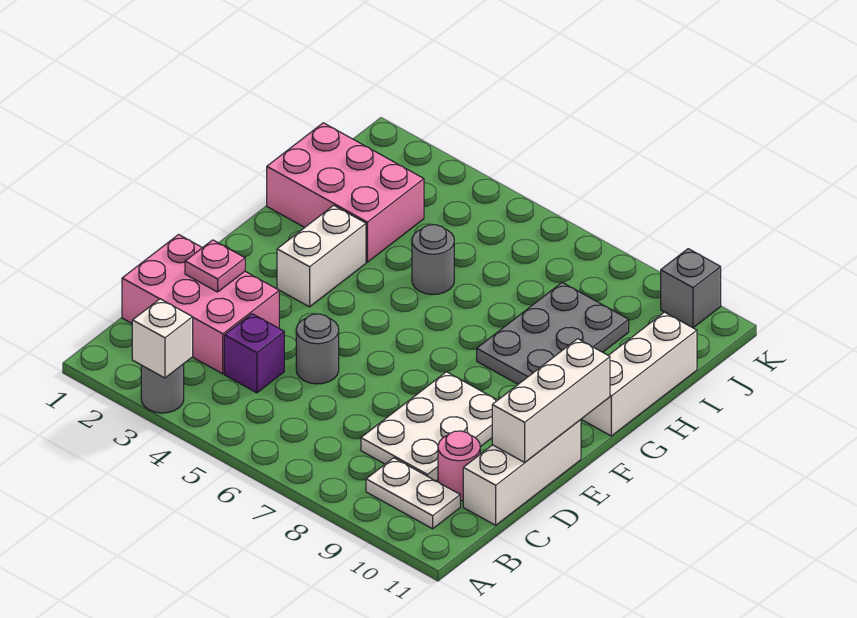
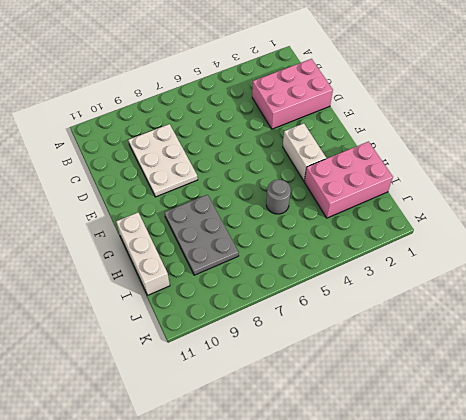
none -> grey 1x1 round brick [141,364,184,413]
none -> white 1x2 plate [366,458,460,529]
none -> purple 1x1 brick [224,314,284,393]

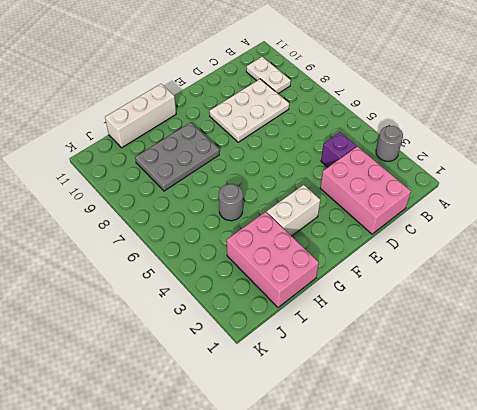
none -> pink 1x1 round brick [438,431,480,501]
none -> white 1x3 brick [463,420,581,525]
none -> grey 1x1 round brick [296,314,339,384]

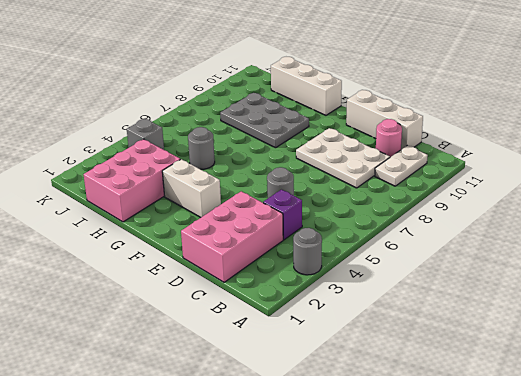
grey 1x1 brick [127,119,164,150] -> grey 1x1 brick moved to [661,249,721,328]
none -> white 1x1 brick [132,299,193,378]
none -> pink 1x1 plate [185,240,245,292]
none -> white 1x3 brick [492,339,610,462]

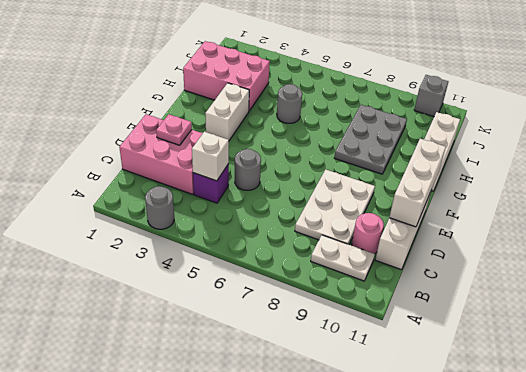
white 1x1 brick [192,132,229,181] -> white 1x1 brick moved to [132,299,193,378]

